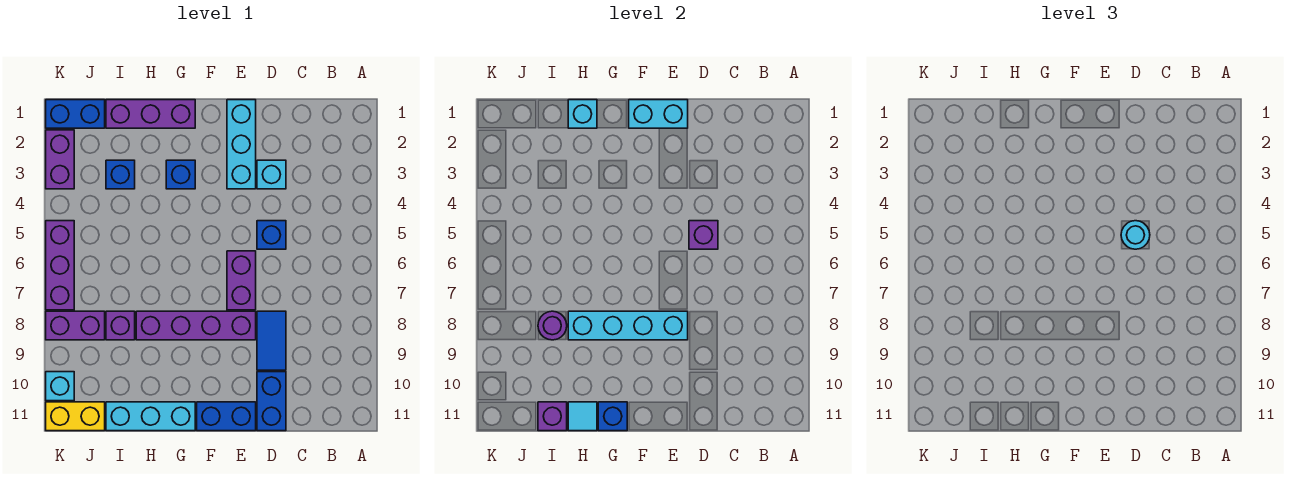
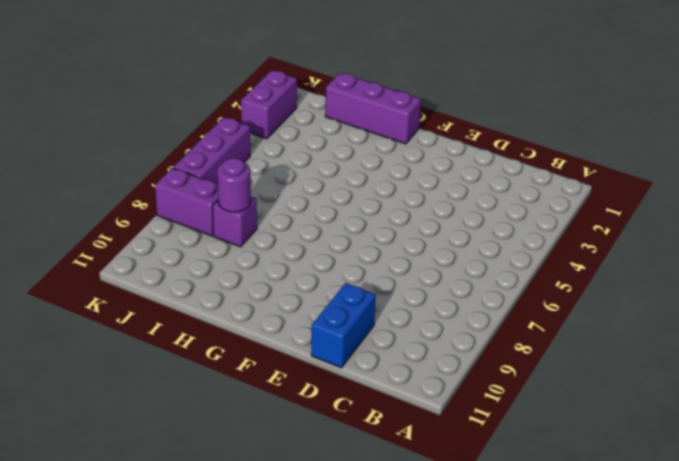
none -> cyan 1x1 brick [257,160,286,189]
none -> blue 1x1 brick [257,221,286,249]
none -> blue 1x2 tile [257,311,286,370]

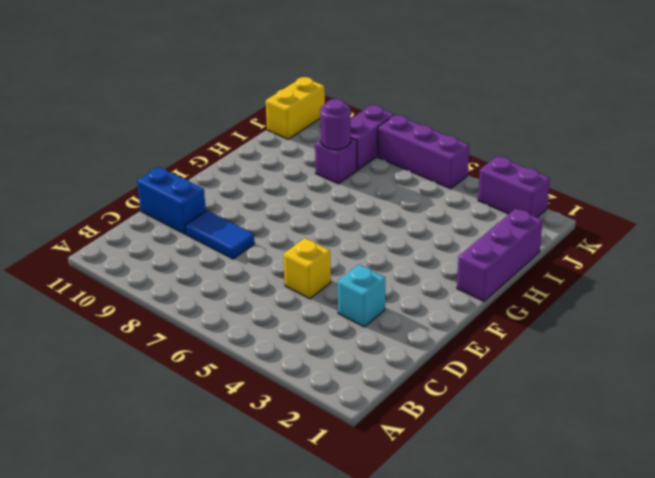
yellow 1x1 brick [283,238,331,299] -> blue 1x1 brick [257,221,286,249]
none -> cyan 1x3 brick [227,100,256,189]
none -> purple 1x2 brick [227,251,256,310]
none -> purple 1x4 brick [136,311,256,340]

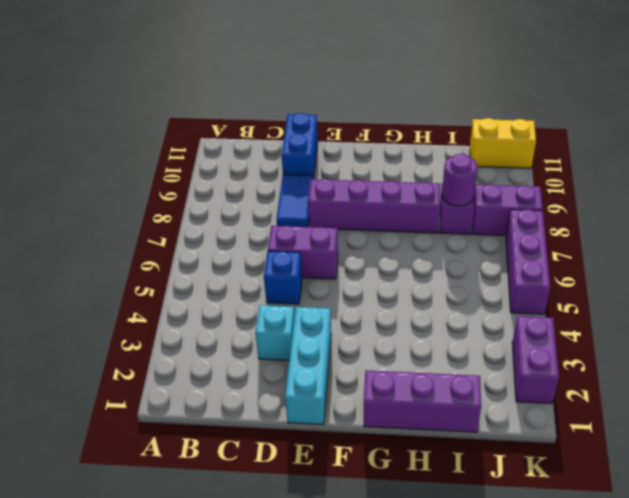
purple 1x2 brick [268,226,338,279] -> purple 1x2 brick turned to [227,251,256,310]
none -> blue 1x2 brick [197,402,256,431]
none -> blue 1x1 brick [166,160,195,189]
none -> cyan 1x3 brick [106,402,195,431]

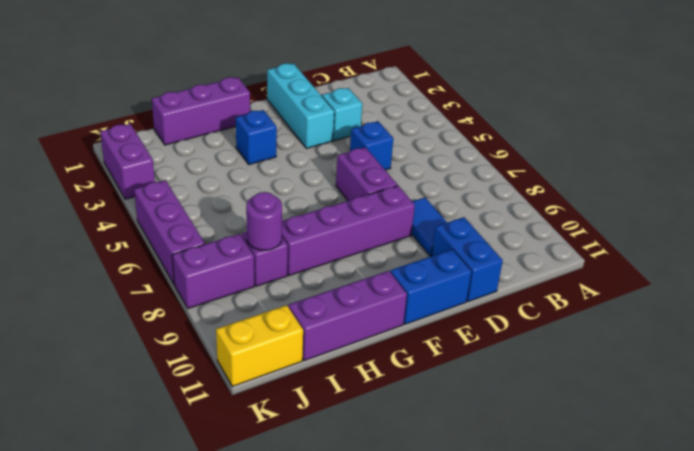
purple 1x3 brick [289,271,407,361] -> cyan 1x3 brick [106,402,195,431]
none -> blue 1x1 brick [106,160,135,189]
none -> blue 1x2 brick [46,100,105,128]
none -> cyan 1x1 brick [46,372,74,401]

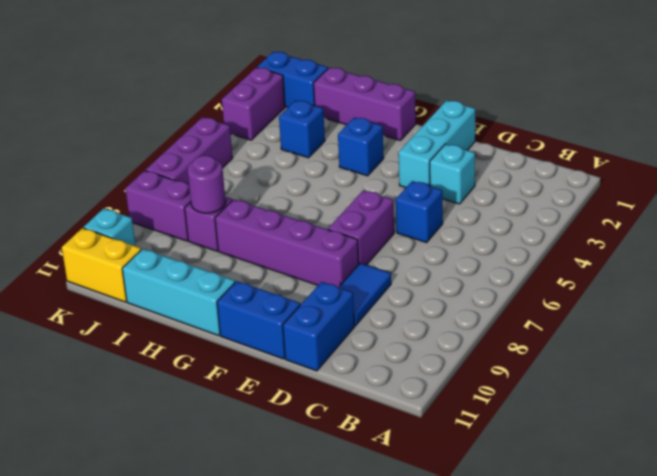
none -> purple 1x1 brick [689,221,718,249]
none -> cyan 1x2 brick [629,100,688,128]
none -> cyan 1x4 brick [568,311,688,340]

